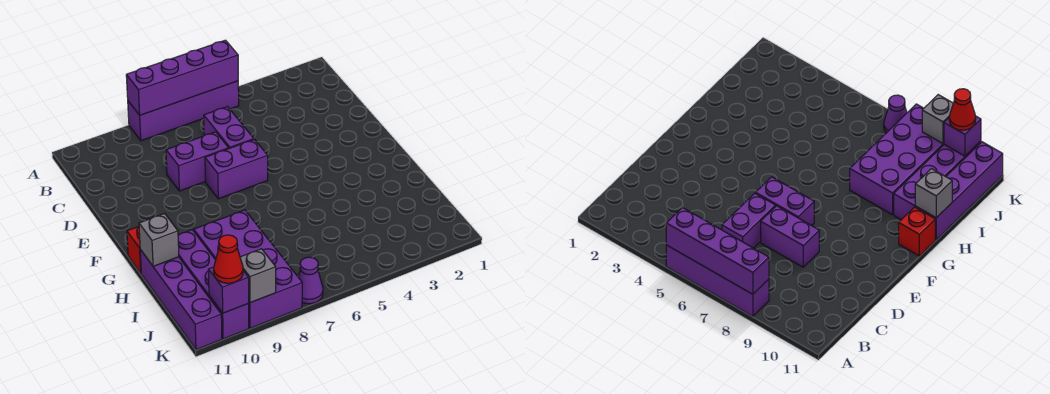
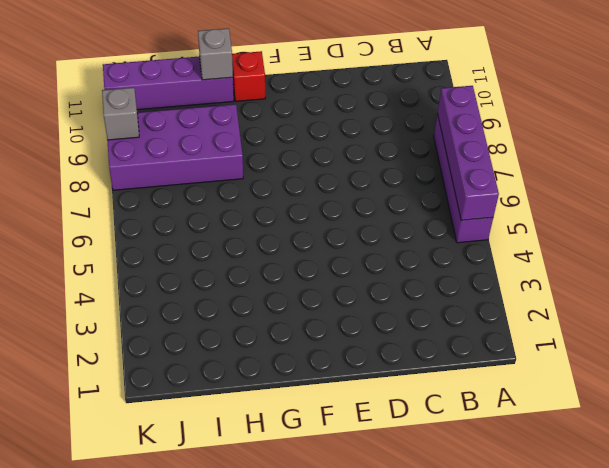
none -> purple 1x2 brick [204,107,254,148]
none -> purple 1x2 brick [166,132,229,191]
none -> purple 1x2 brick [205,140,268,199]

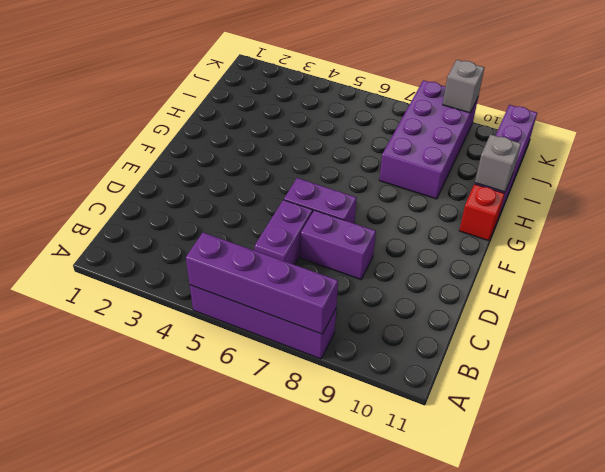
none -> purple 1x4 brick [178,230,249,339]
none -> purple 1x1 cone [298,257,323,304]
none -> purple 1x1 brick [208,267,249,313]

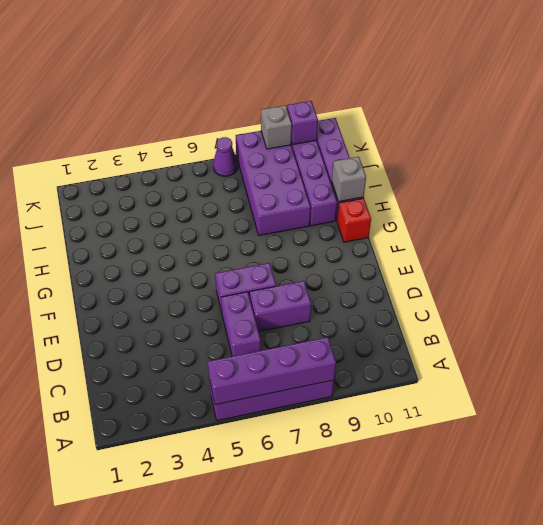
none -> red 1x1 cone [214,235,243,283]

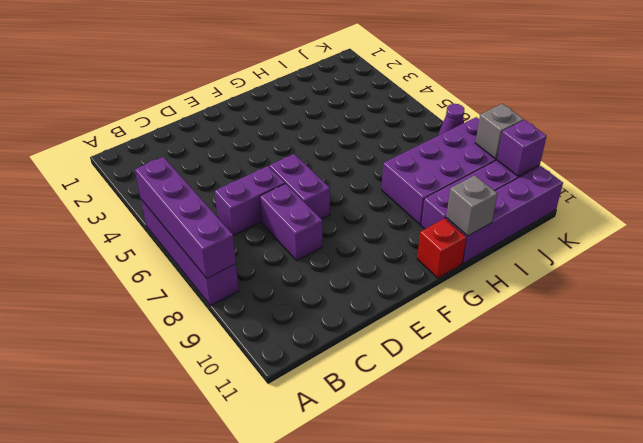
none -> red 1x1 cone [214,235,243,283]

